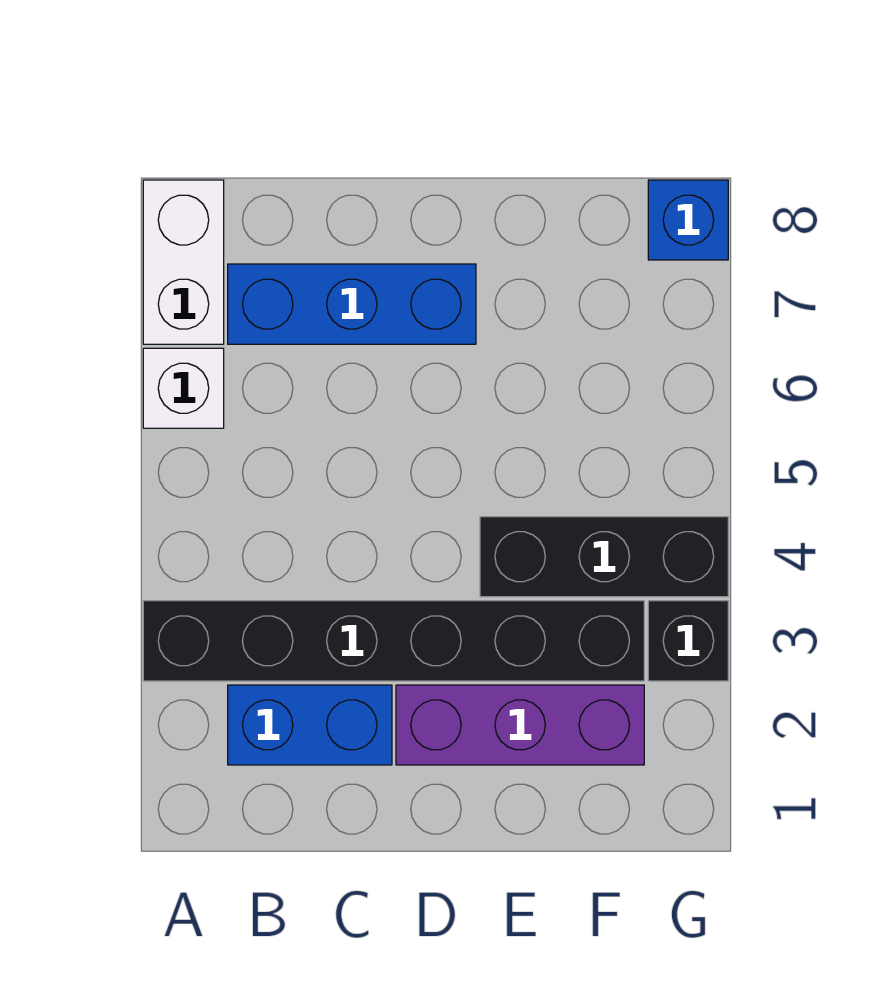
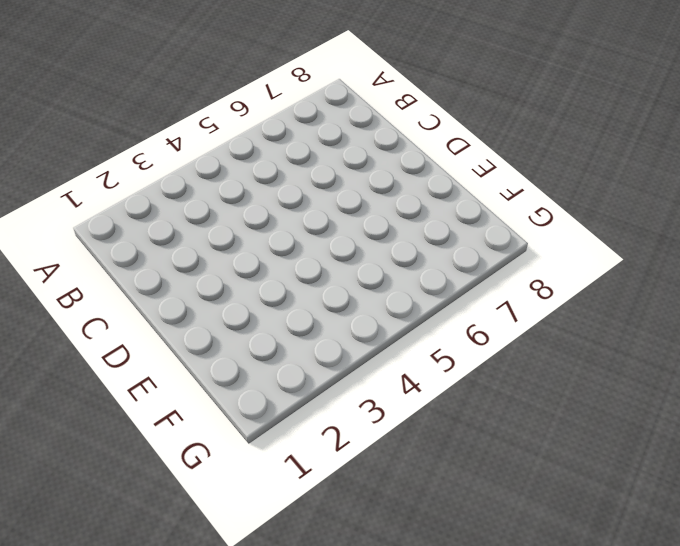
none -> black 1x6 brick [143,601,644,681]
none -> white 1x1 brick [143,348,224,428]

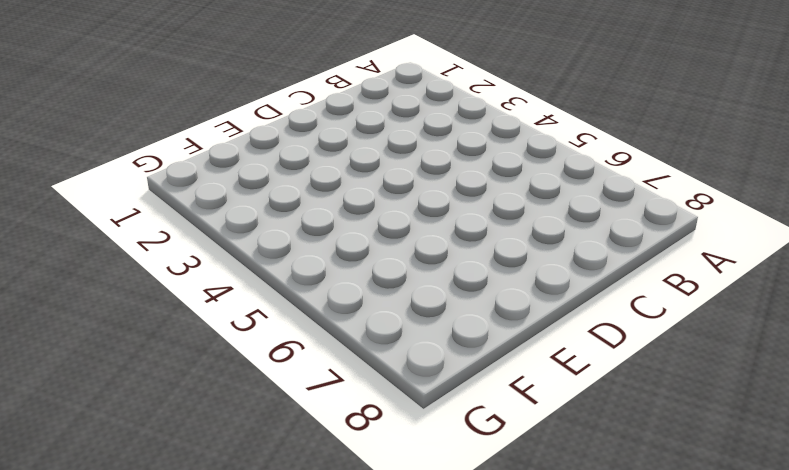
none -> black 1x6 brick [143,601,644,681]
none -> white 1x1 brick [143,348,224,428]

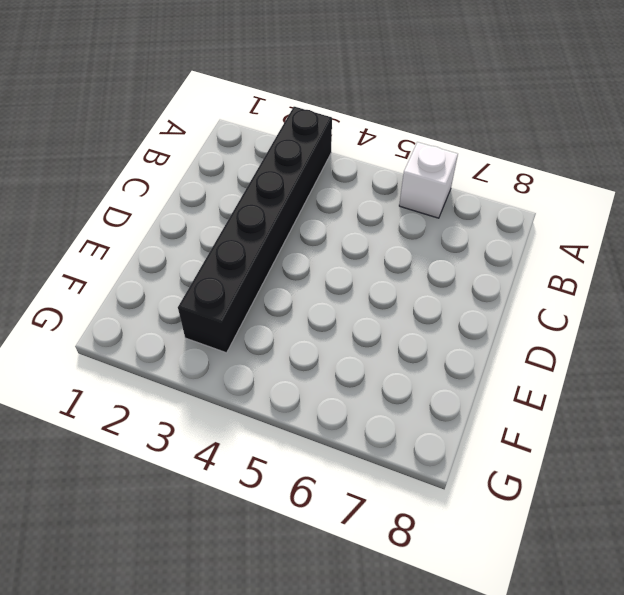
none -> white 1x2 brick [143,180,224,344]
none -> blue 1x2 brick [228,685,392,765]

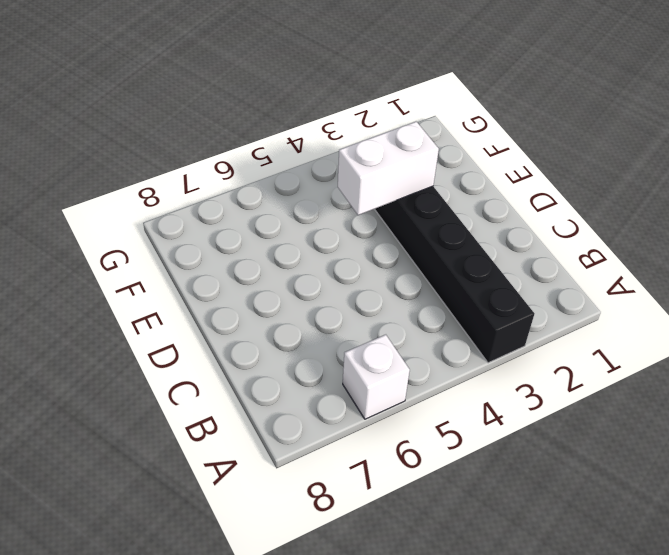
white 1x2 brick [338,122,439,215] -> white 1x2 brick moved to [143,180,224,344]
none -> blue 1x2 brick [228,685,392,765]
none -> blue 1x3 brick [228,264,476,344]

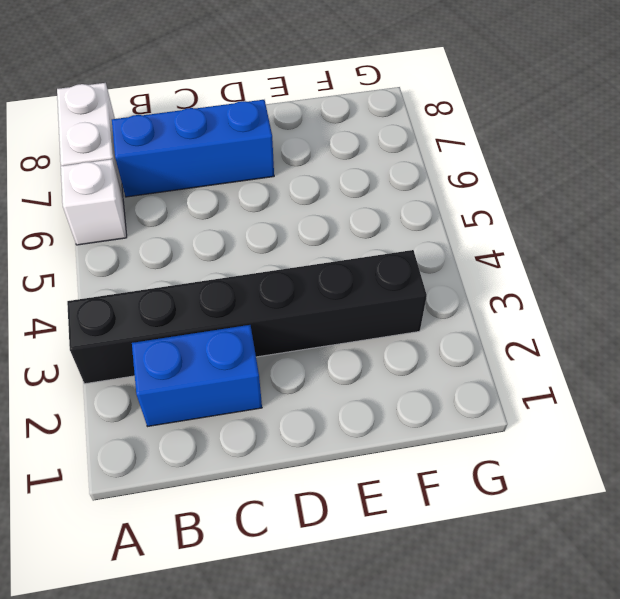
none -> purple 1x3 brick [396,685,644,765]
none -> black 1x3 brick [480,517,728,597]

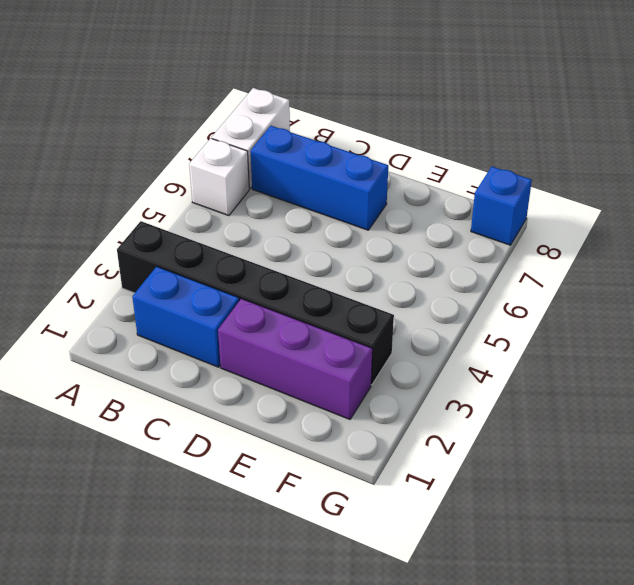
none -> black 1x3 brick [480,517,728,597]
none -> black 1x1 brick [648,601,728,681]

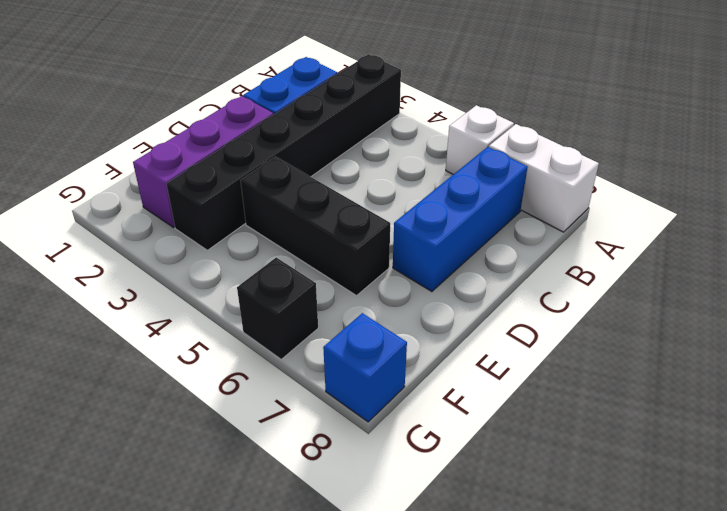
black 1x3 brick [241,157,390,296] -> black 1x3 brick turned to [480,517,728,597]
black 1x1 brick [237,257,318,359] -> black 1x1 brick moved to [648,601,728,681]

